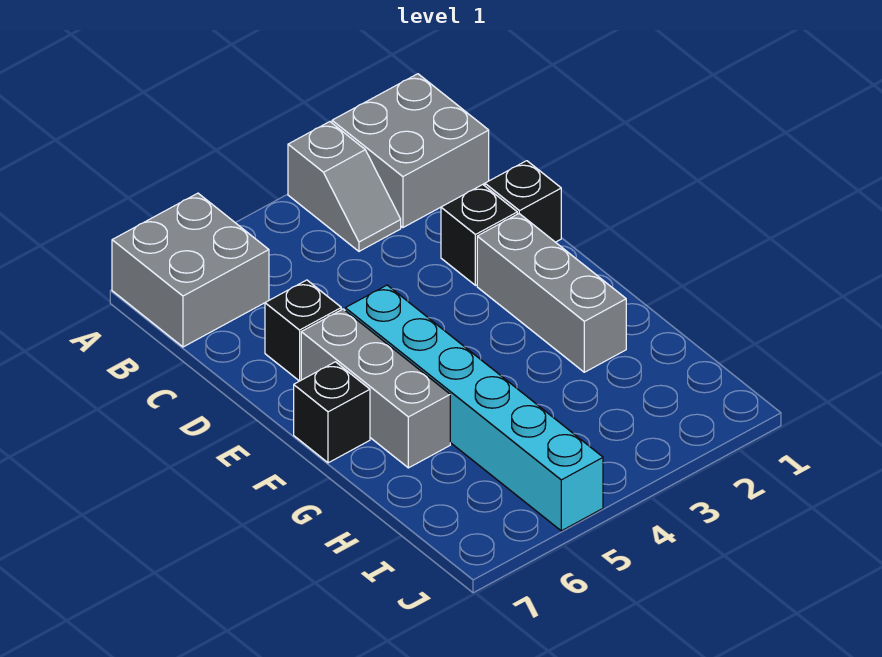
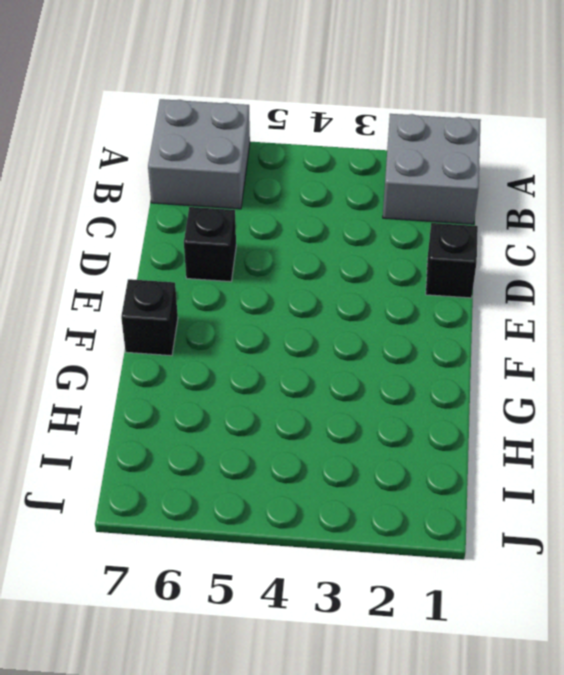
none -> grey 1x2 slope [288,122,401,251]
none -> black 1x1 brick [441,185,517,285]

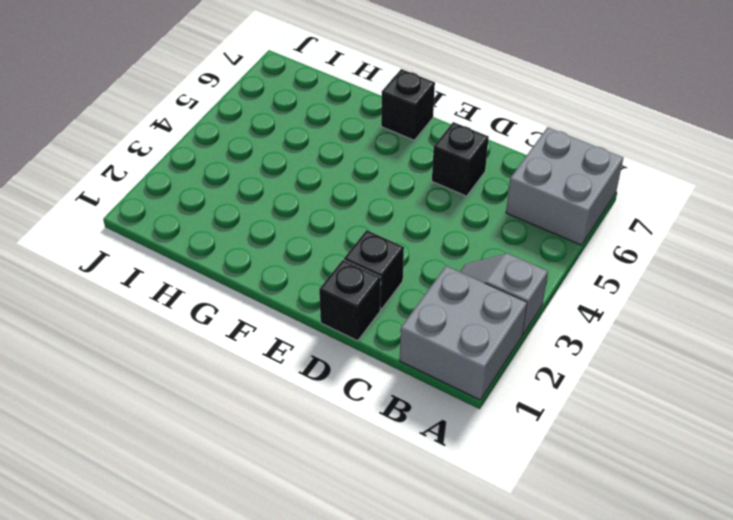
none -> grey 1x3 brick [477,214,626,372]
none -> cyan 1x6 brick [345,285,603,531]

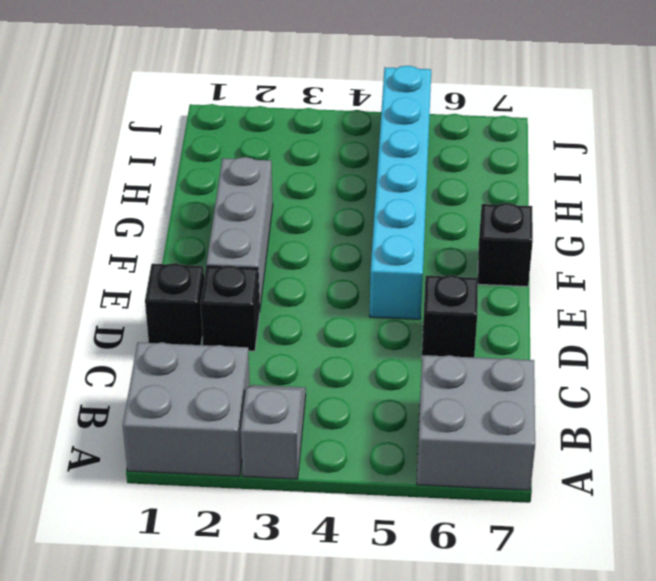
none -> grey 1x3 brick [301,309,450,468]

